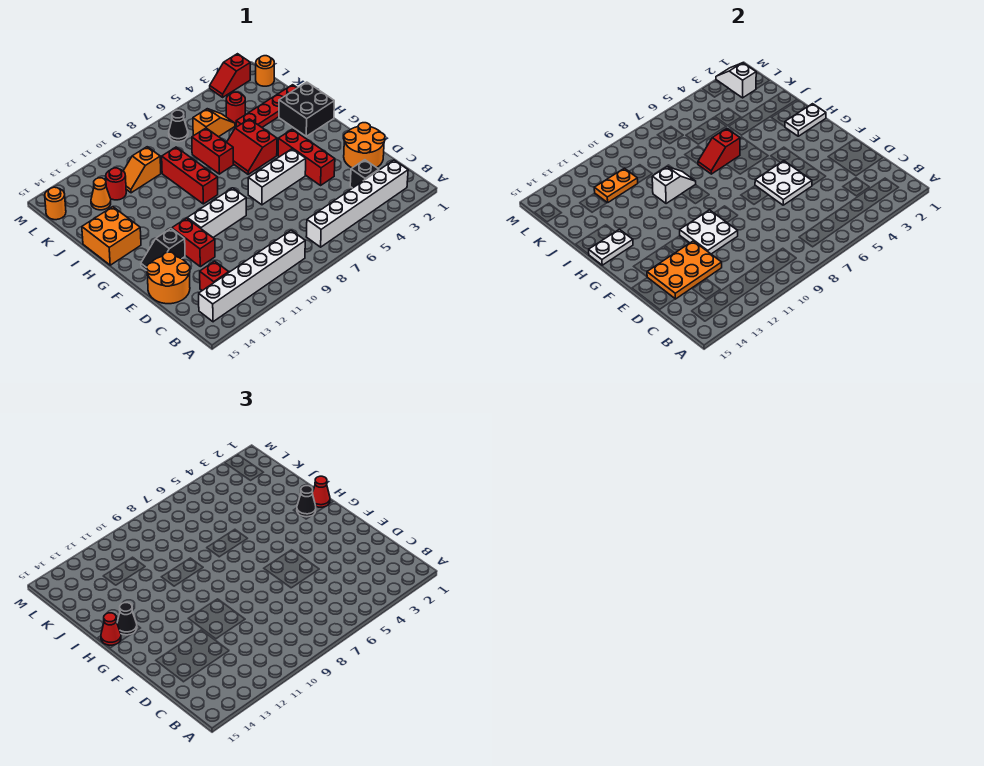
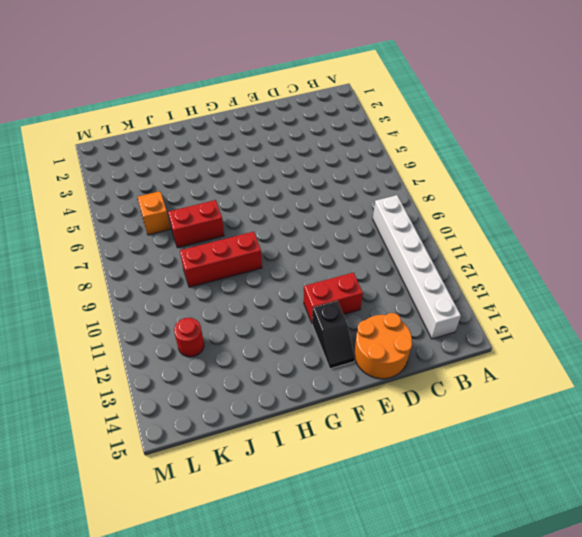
none -> white 1x6 brick [306,160,408,247]
none -> black 1x1 brick [350,160,379,188]
none -> red 1x1 brick [200,261,229,291]
none -> orange 2x2 round brick [344,123,385,168]

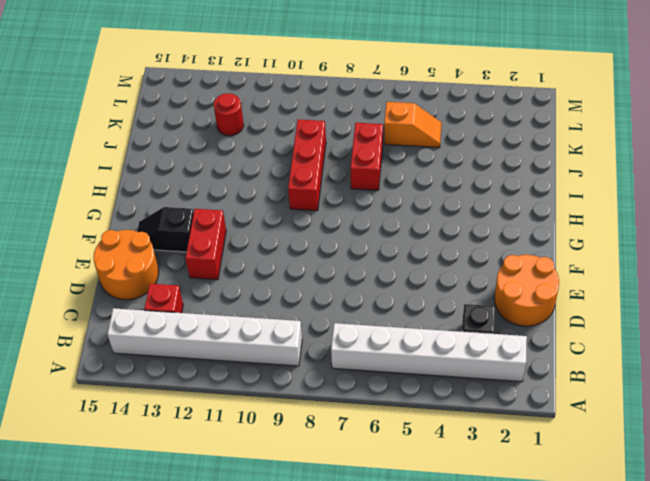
none -> red 1x3 brick [278,129,335,185]
none -> white 1x3 brick [248,149,306,205]
none -> white 1x3 brick [187,188,246,237]
none -> black 2x2 brick [279,82,334,136]

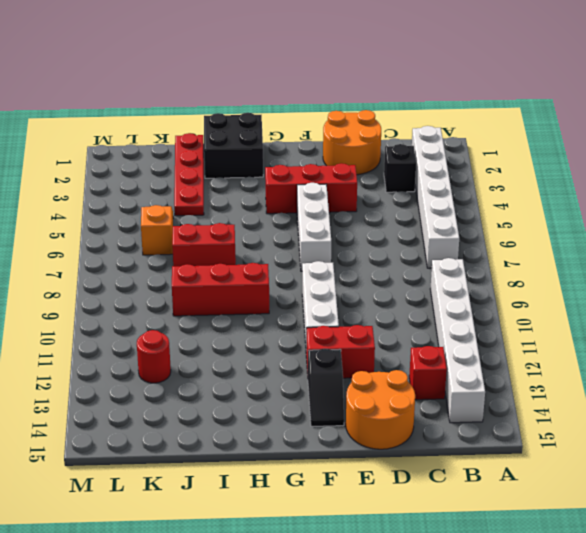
none -> red 2x2 slope [227,119,277,174]
none -> orange 2x2 brick [82,207,141,265]
none -> red 1x1 round brick [226,92,245,123]
none -> orange 1x2 slope [124,147,161,193]

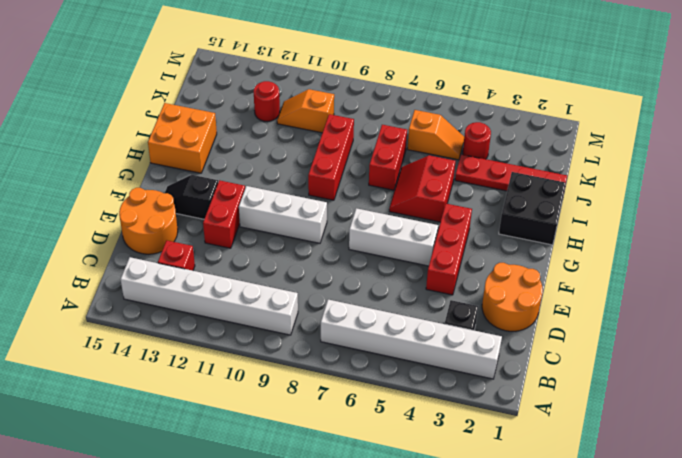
none -> orange 1x1 cone [91,178,111,210]
none -> orange 1x1 round brick [256,56,274,86]
none -> black 1x1 cone [169,110,188,142]
none -> orange 1x1 round brick [45,187,66,220]

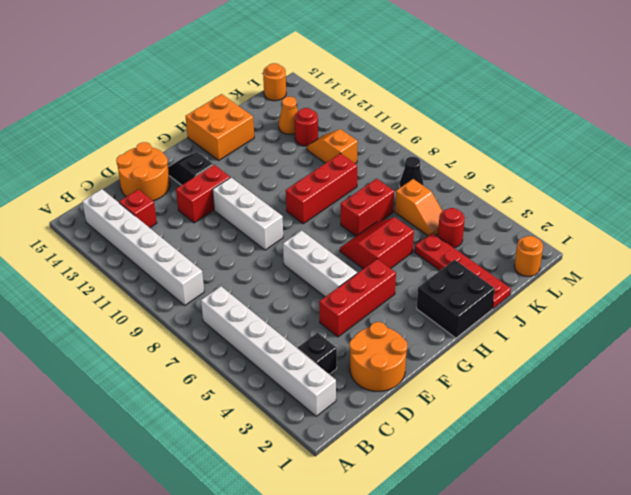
none -> red 1x2 slope [210,54,250,97]
none -> orange 2x3 plate [647,241,722,299]
none -> white 2x2 plate [755,161,812,205]
none -> white 2x2 plate [680,210,738,254]

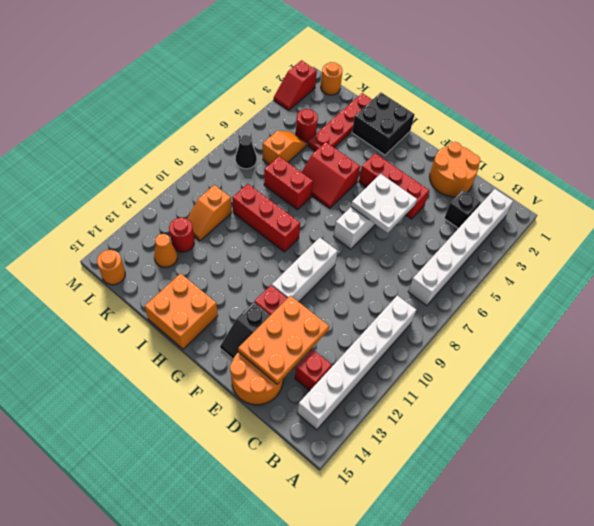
none -> white 2x2 plate [680,210,738,254]
none -> white 1x2 plate [785,104,826,136]
none -> white 1x2 plate [589,229,633,265]
none -> red 1x2 slope [698,128,740,174]

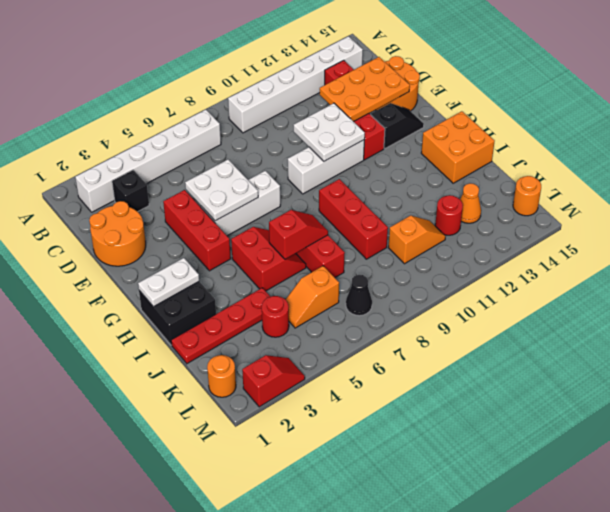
none -> white 1x2 plate [589,229,633,265]
none -> white 1x2 slope [652,167,696,204]
none -> orange 1x2 plate [594,168,638,203]
none -> white 1x2 slope [716,63,756,98]

